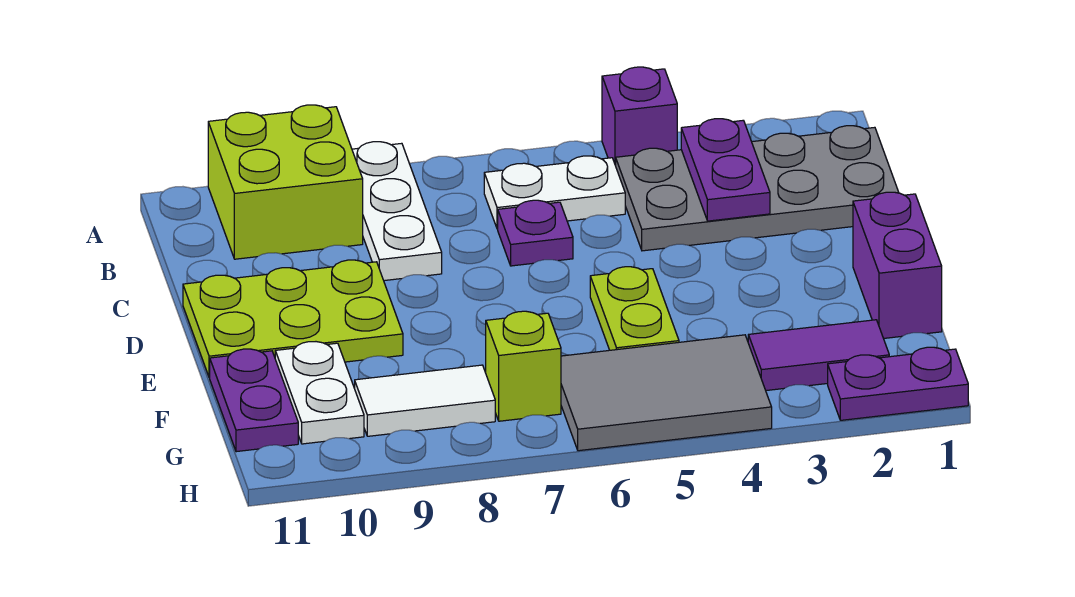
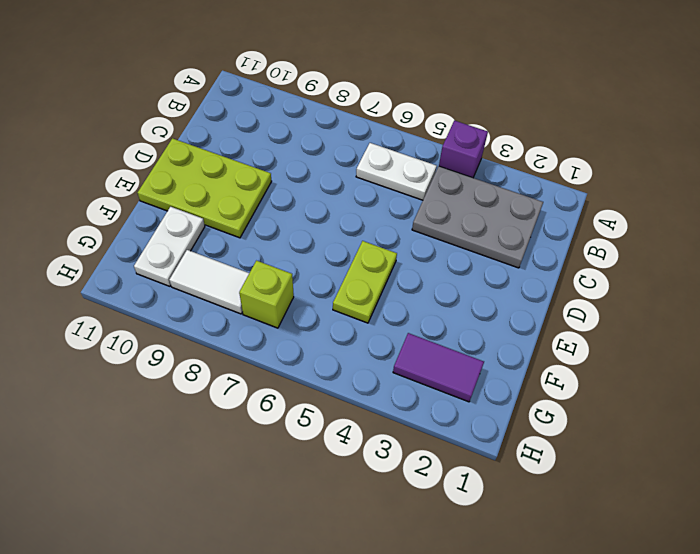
grey 2x3 plate [412,166,543,268] -> grey 2x4 plate [616,126,899,251]
none -> white 1x3 plate [352,142,442,281]
none -> lime 2x2 brick [208,105,363,259]
none -> purple 1x1 plate [498,200,573,266]

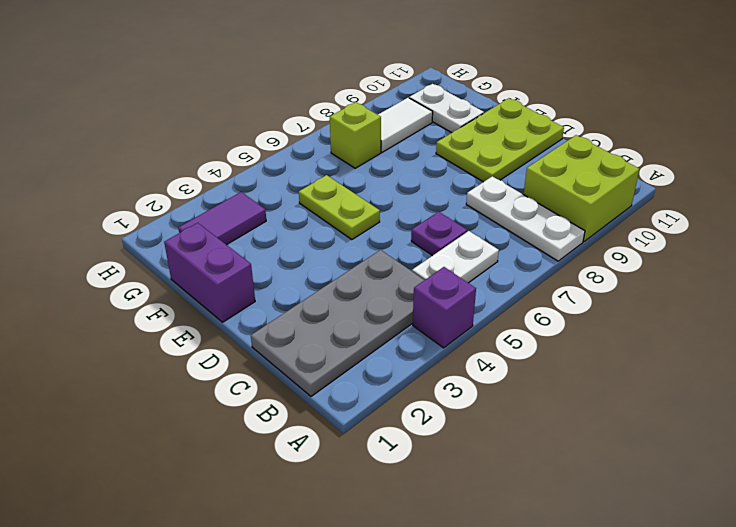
none -> purple 1x2 plate [210,349,298,452]
none -> grey 2x3 tile [561,335,772,451]
none -> purple 1x2 plate [828,347,968,420]

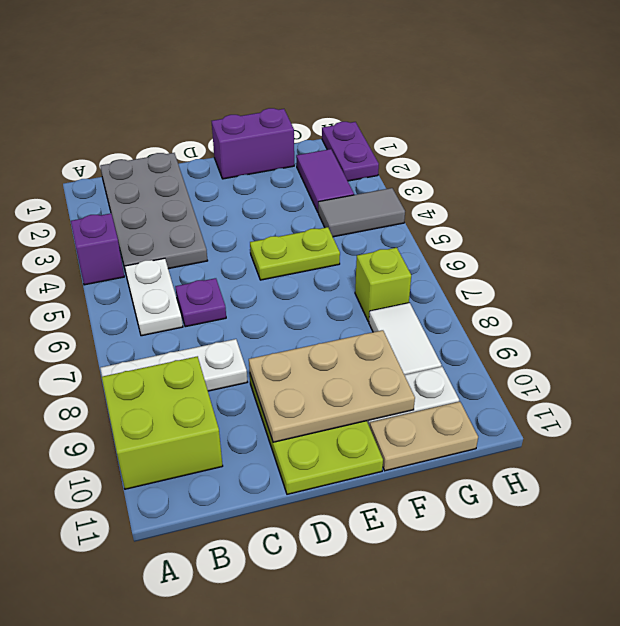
tan 2x3 plate [249,330,415,442] -> none
tan 1x2 plate [370,402,478,471] -> purple 1x2 plate [210,349,298,452]
grey 1x2 tile [318,188,405,237] -> grey 2x3 tile [561,335,772,451]
none -> purple 1x2 plate [681,119,770,221]

